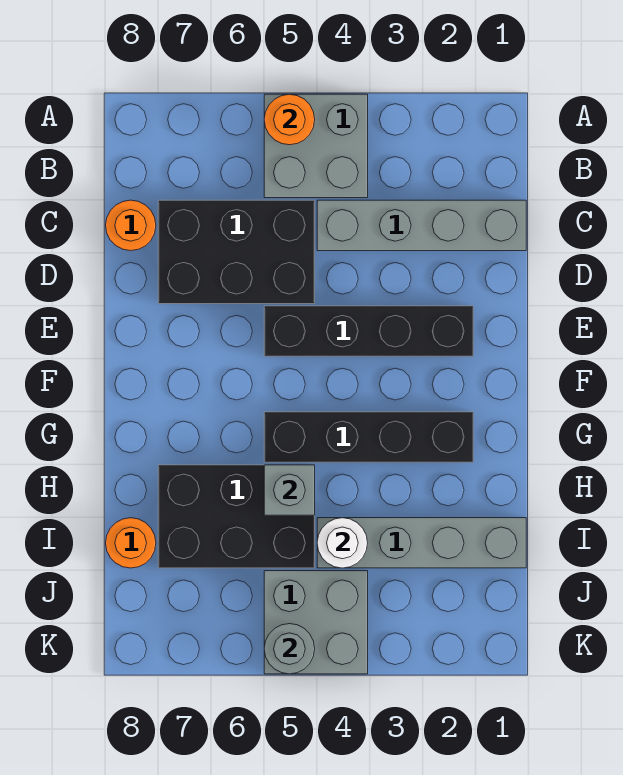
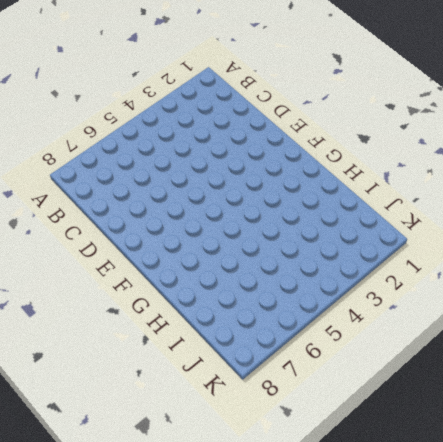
none -> grey 2x2 brick [264,94,368,198]
none -> grey 1x4 brick [317,200,526,251]
none -> black 2x3 brick [158,200,315,304]

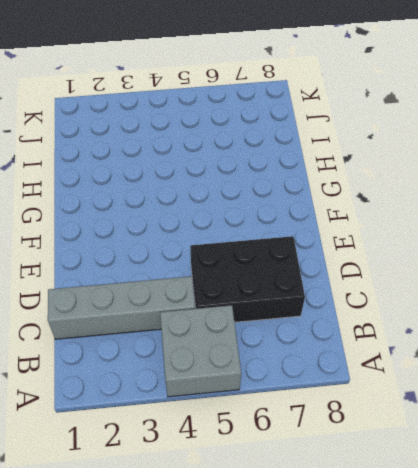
none -> orange 1x1 round brick [106,200,156,251]
none -> black 1x4 brick [264,306,473,356]
none -> black 1x4 brick [264,412,473,462]

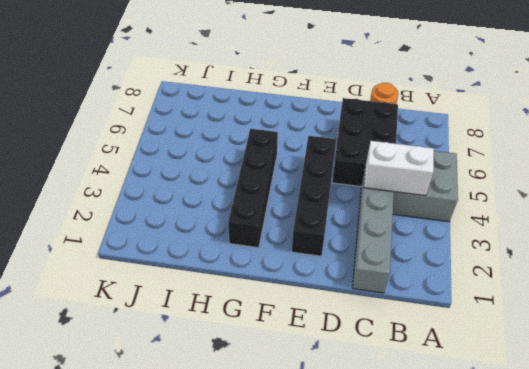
white 1x2 brick [364,141,434,196] -> none
none -> black 2x3 brick [158,465,315,568]
none -> grey 1x4 brick [317,518,526,568]
none -> orange 1x1 round brick [106,518,156,568]

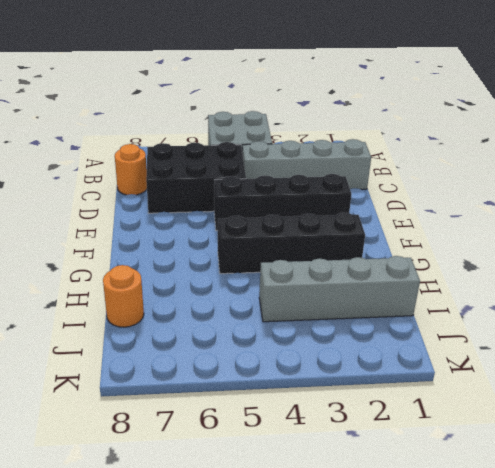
none -> black 2x3 brick [158,465,315,568]
none -> grey 2x2 brick [264,571,368,674]
none -> orange 1x1 round brick [264,94,315,145]

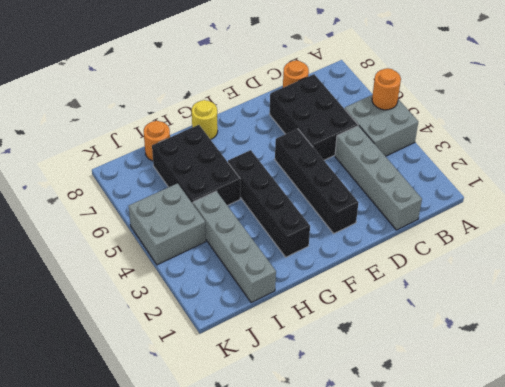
yellow 1x1 round brick [192,100,218,140] -> none
none -> grey 1x1 brick [264,465,315,515]
none -> white 1x1 round brick [317,518,368,568]
none -> grey 1x1 round brick [264,624,315,674]

